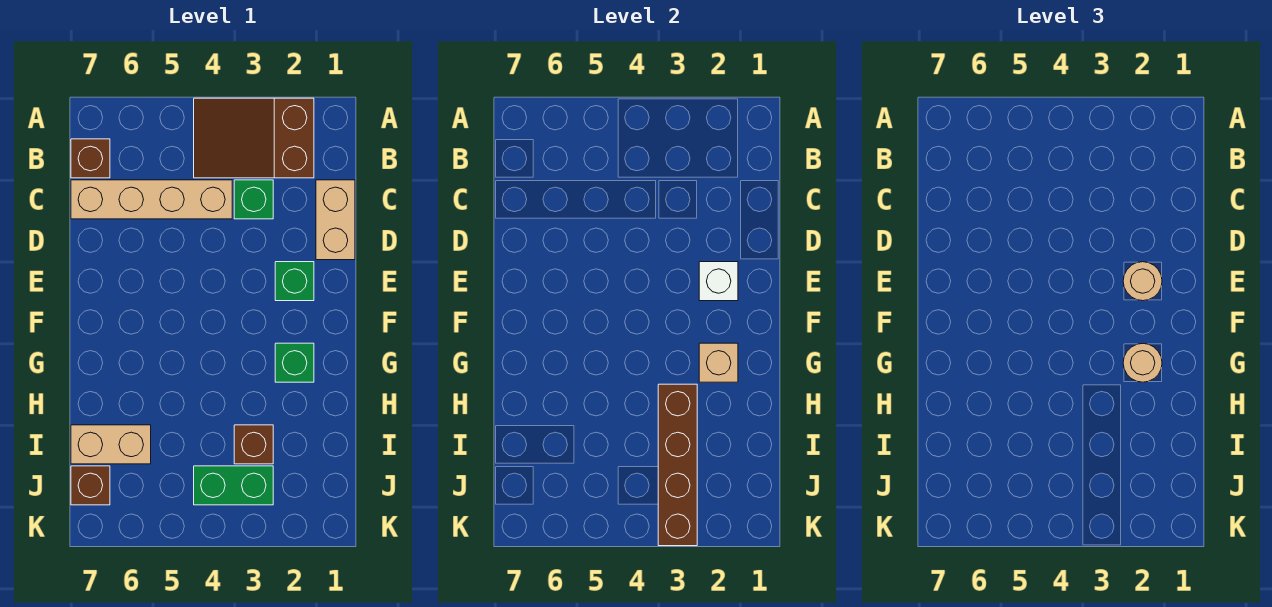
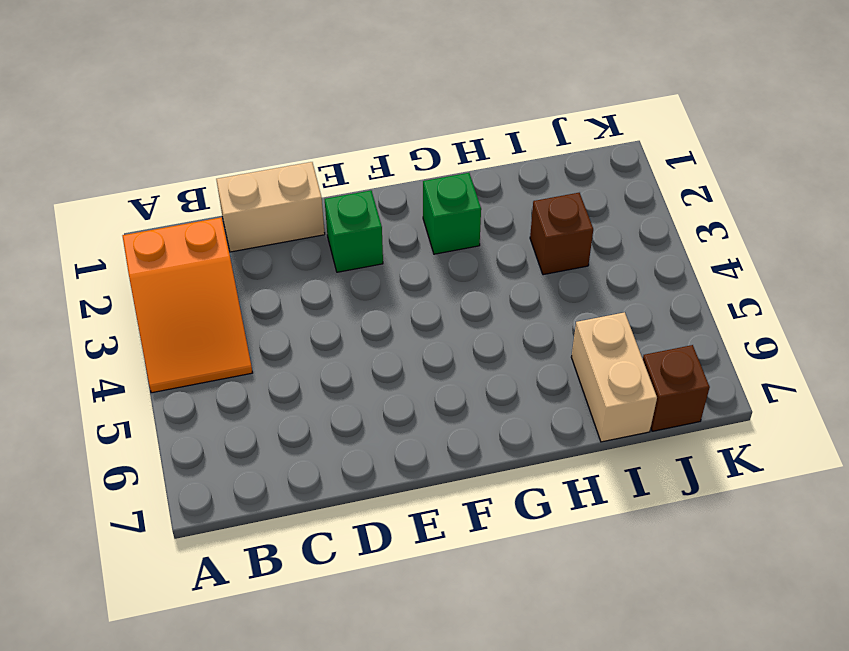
orange 2x3 slope [122,217,253,393] -> brown 2x3 slope [194,98,314,178]
none -> brown 1x1 brick [71,139,110,178]
none -> green 1x1 brick [234,180,273,219]
none -> tan 1x4 brick [71,180,232,219]

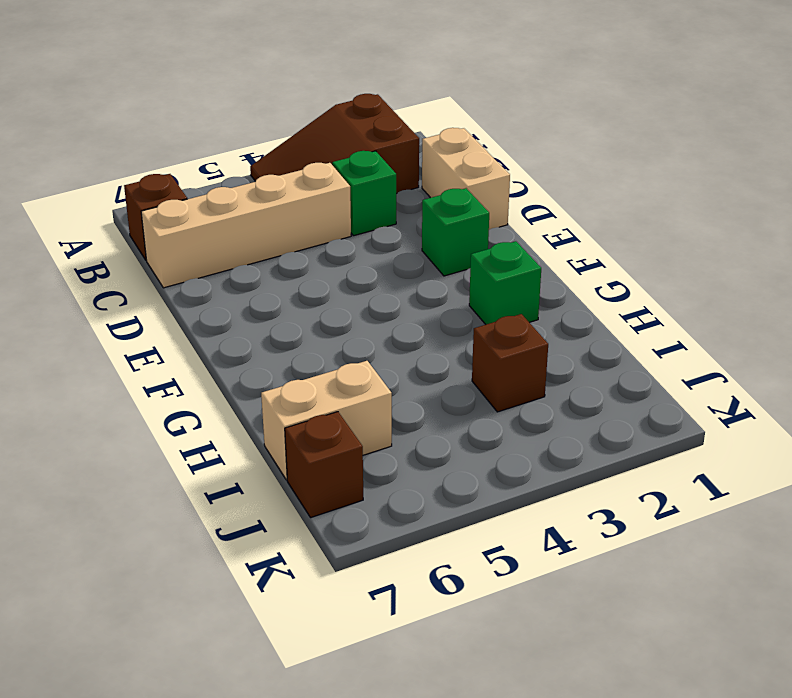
none -> green 1x2 brick [194,466,273,505]
none -> white 1x1 brick [699,262,738,301]
none -> tan 1x1 brick [699,343,738,382]

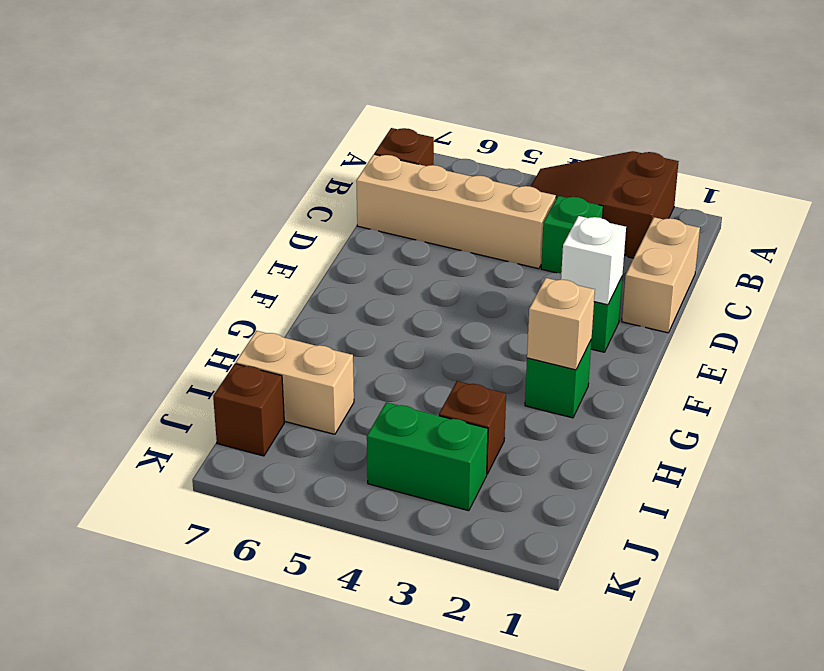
none -> brown 1x4 brick [658,384,697,546]
none -> tan 1x1 round brick [1123,262,1162,301]
none -> tan 1x1 round brick [1123,343,1162,382]

